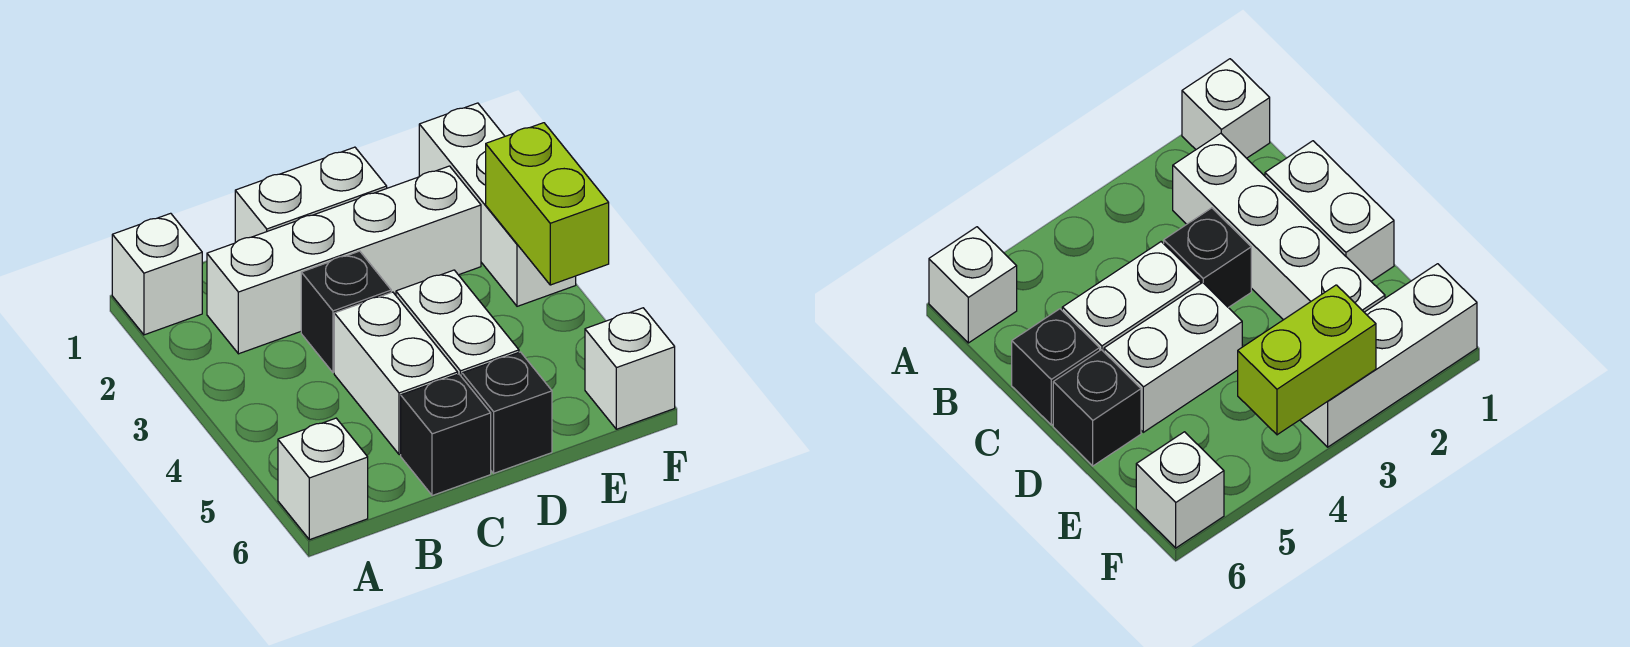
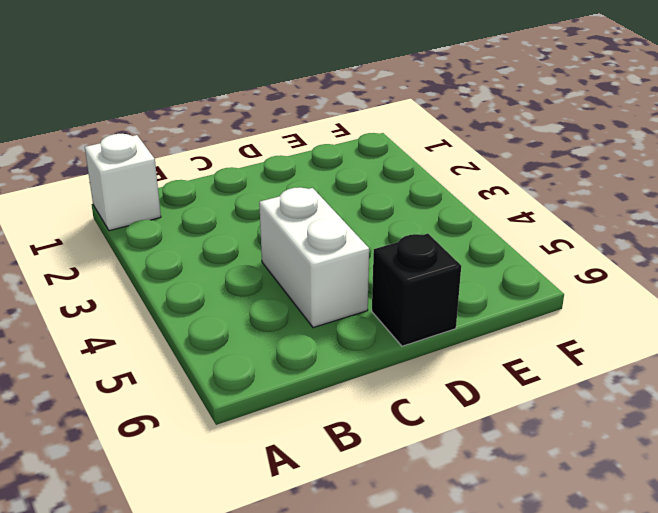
none -> white 1x1 brick [278,418,368,540]
none -> white 1x4 brick [207,166,481,354]
none -> white 1x2 brick [235,147,387,243]

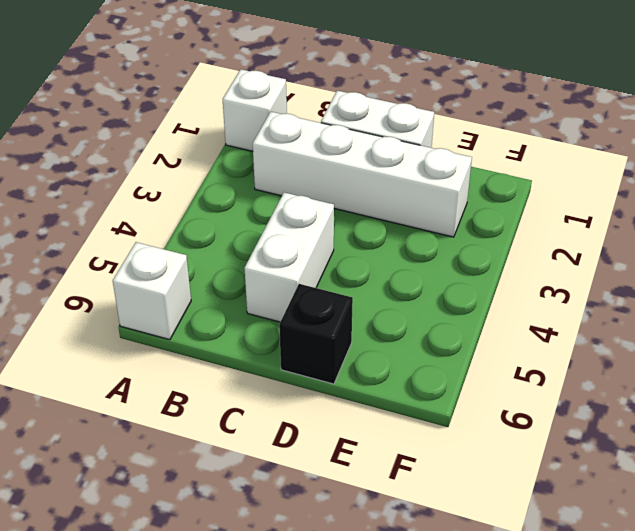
none -> black 1x1 brick [301,251,391,373]
none -> black 1x1 brick [401,374,491,496]
none -> white 1x2 brick [396,270,519,377]

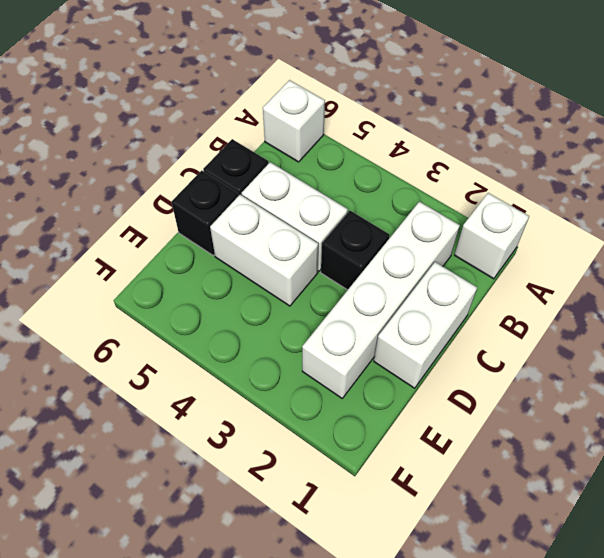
none -> white 1x3 brick [419,103,576,306]
none -> white 1x1 brick [585,308,675,429]
none -> lime 1x2 brick [486,123,609,285]

